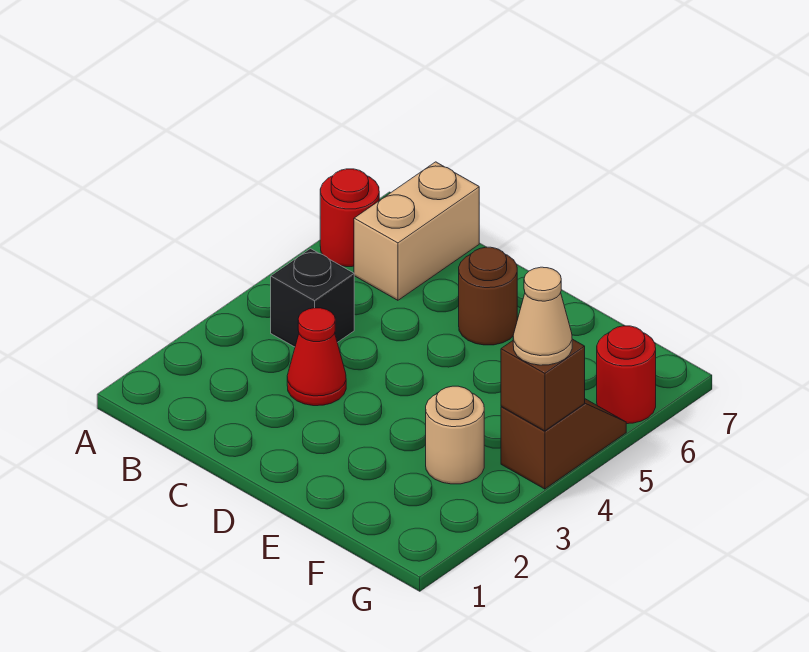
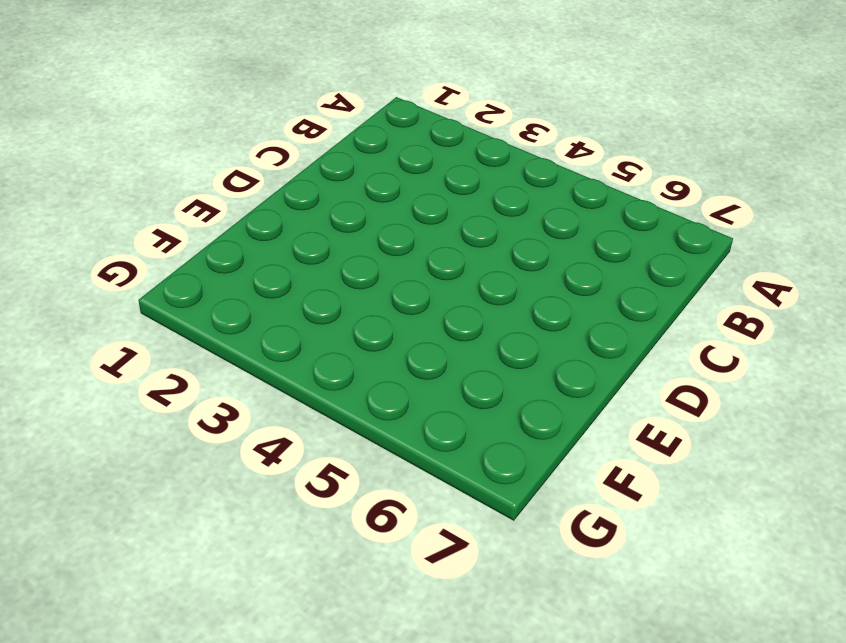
none -> red 1x1 round brick [320,169,379,267]
none -> black 1x1 brick [271,249,354,347]

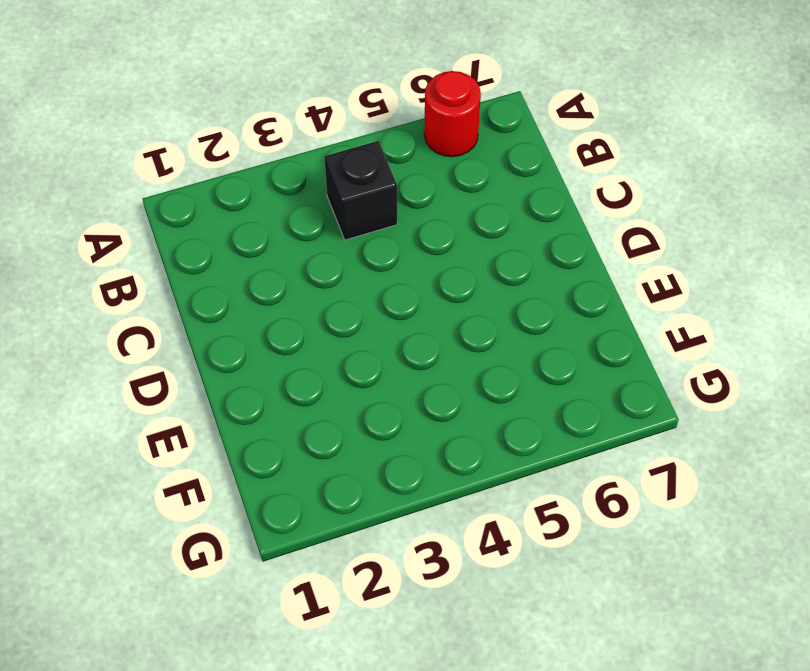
none -> tan 1x2 brick [354,162,479,300]
none -> red 1x1 cone [287,308,346,406]

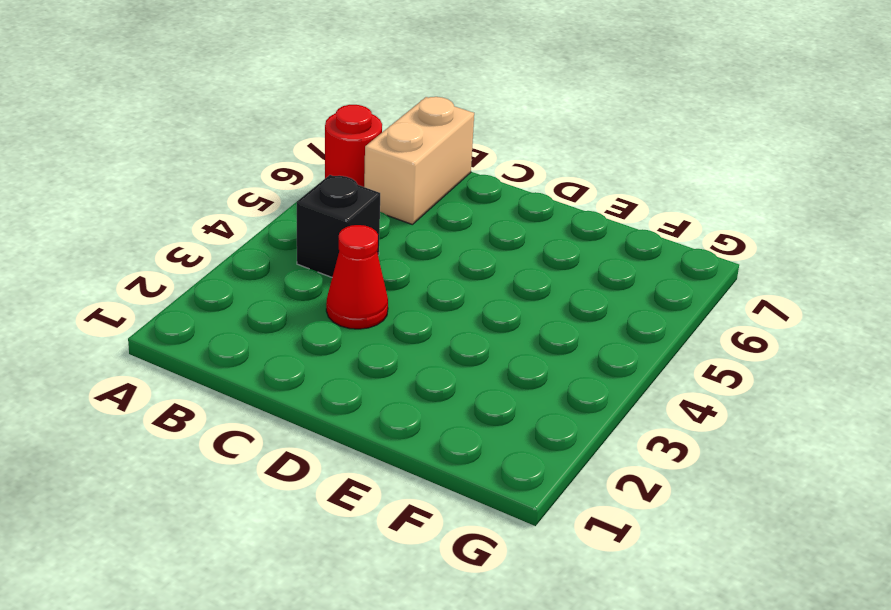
none -> brown 1x1 round brick [459,247,517,345]
none -> tan 1x1 round brick [426,386,484,484]

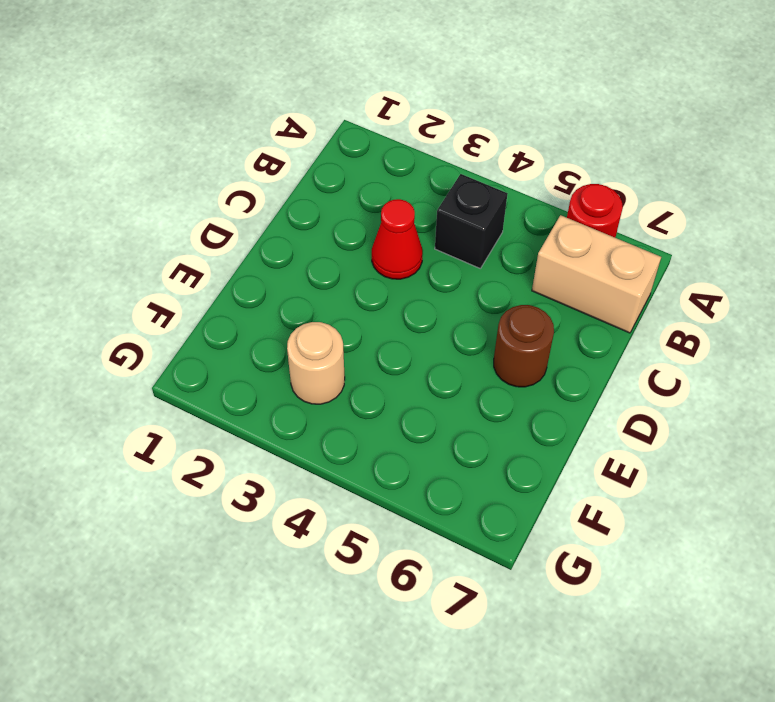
none -> brown 1x2 slope [501,399,626,489]
none -> red 1x1 round brick [597,326,656,424]

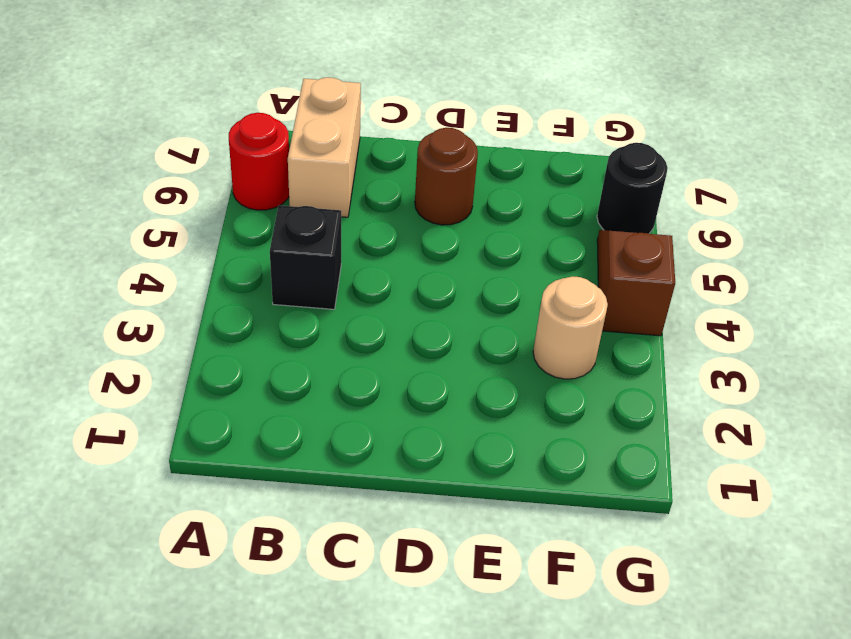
black 1x1 round brick [597,143,668,234] -> red 1x1 round brick [597,326,656,424]
none -> red 1x1 cone [287,308,346,406]
none -> brown 1x1 brick [501,339,585,431]

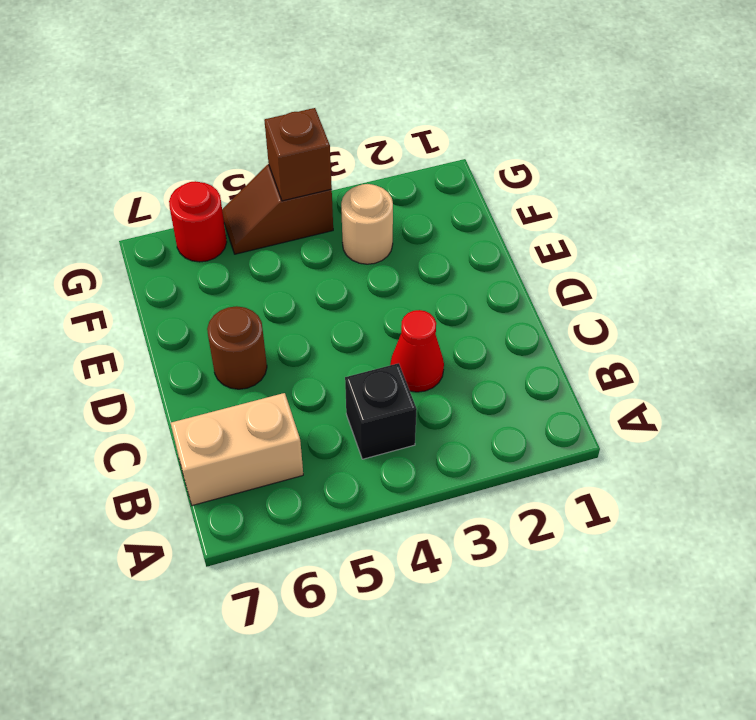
none -> red 1x1 round brick [320,169,379,267]
none -> tan 1x1 cone [513,267,572,365]

